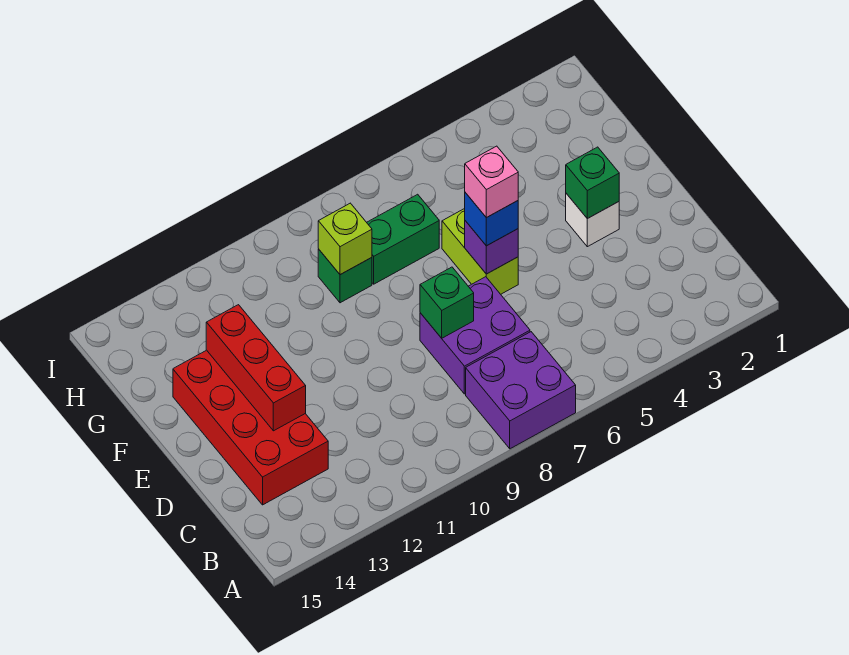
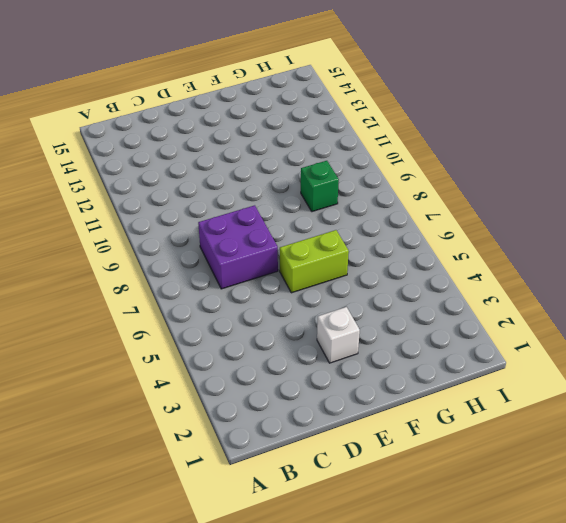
none -> purple 2x2 brick [466,332,576,449]
none -> red 2x4 brick [173,350,328,505]
none -> green 1x2 brick [367,194,439,284]

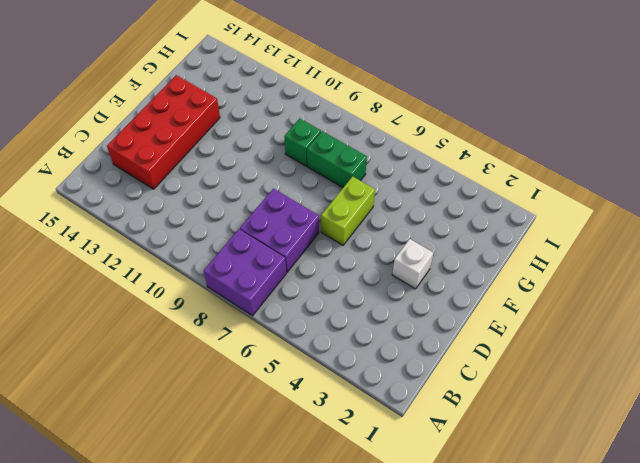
none -> green 1x1 brick [420,267,474,338]
none -> red 1x3 brick [206,305,306,431]
none -> green 1x1 brick [566,147,619,219]

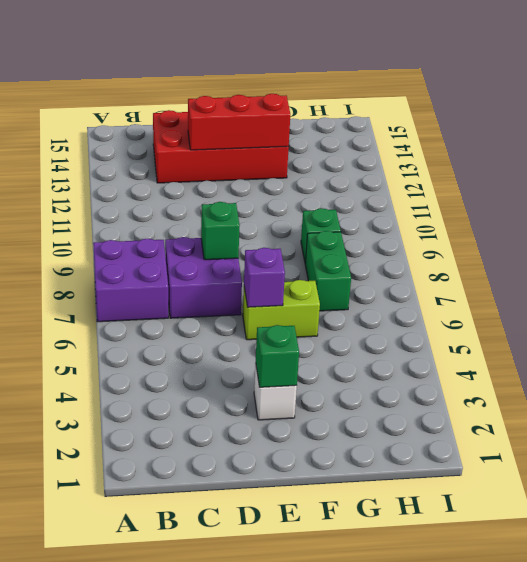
none -> lime 1x1 brick [318,203,372,275]
none -> blue 1x1 brick [465,193,518,246]
none -> pink 1x1 brick [465,146,518,218]

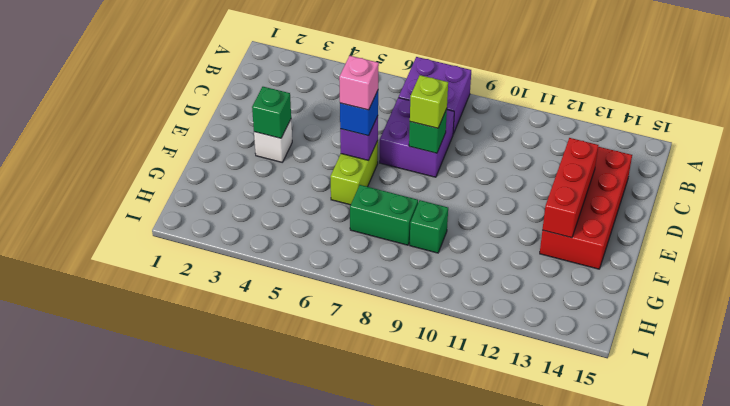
lime 1x1 brick [410,75,448,128] -> lime 1x1 brick moved to [318,203,372,275]

